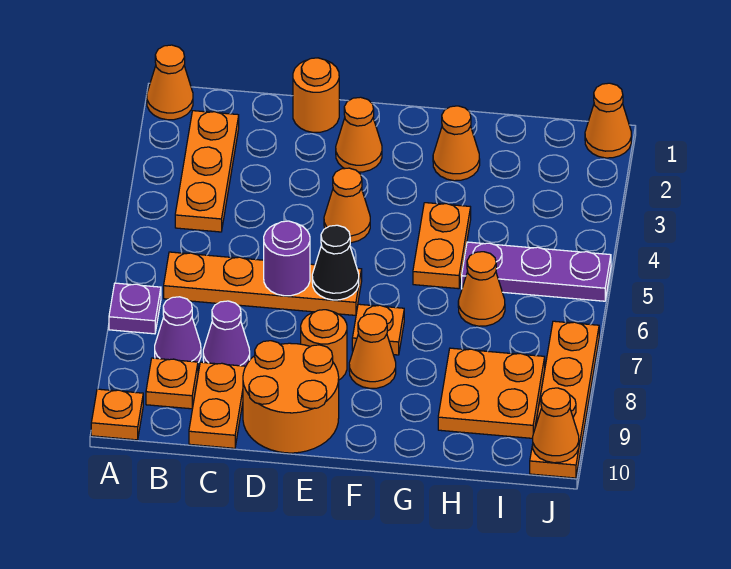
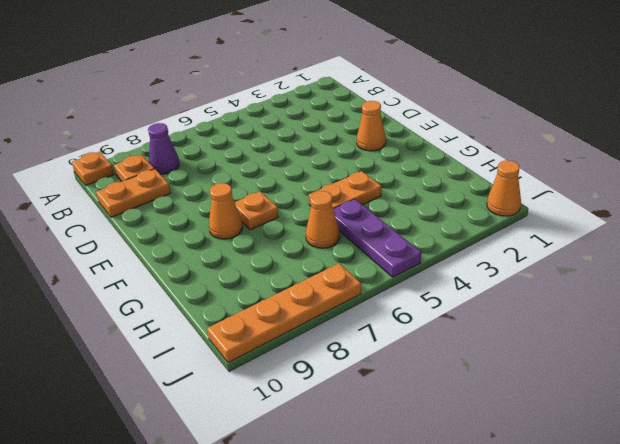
none -> orange 1x1 cone [147,45,193,120]
none -> purple 1x1 plate [109,283,161,334]
none -> orange 1x3 plate [175,111,239,232]

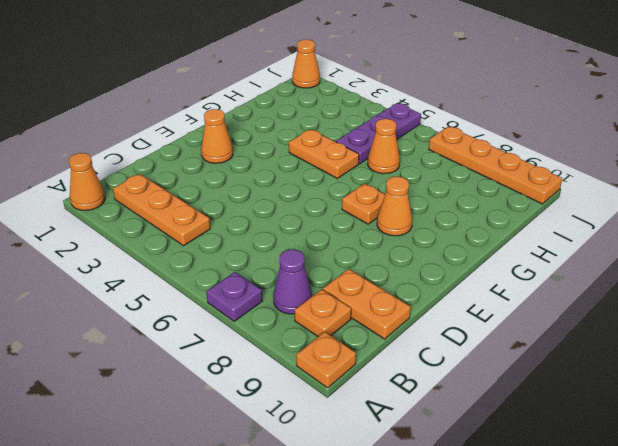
none -> orange 1x4 plate [164,252,362,315]
none -> purple 1x1 cone [203,301,250,366]
none -> orange 1x1 round brick [293,58,339,132]

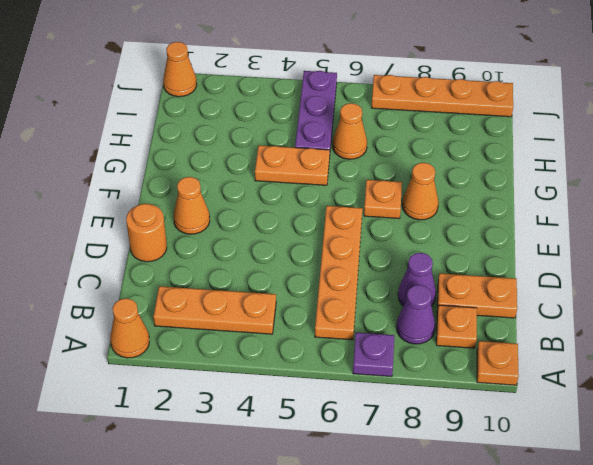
none -> orange 2x2 round brick [243,341,339,453]
none -> orange 1x1 cone [324,168,370,243]
none -> orange 1x1 round brick [301,310,347,380]

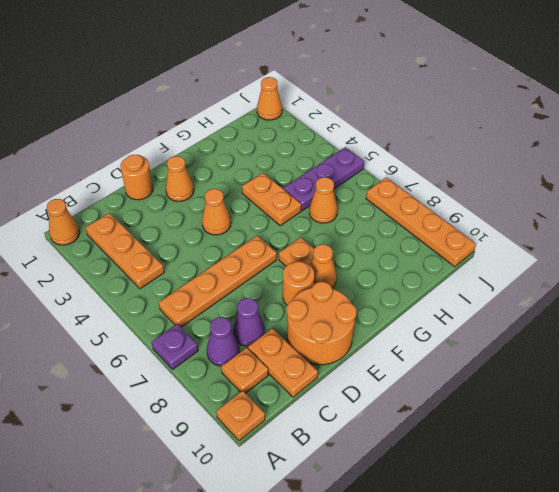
none -> orange 1x1 cone [433,106,480,181]
none -> orange 2x2 plate [438,348,545,438]
none -> purple 1x1 round brick [264,221,310,296]

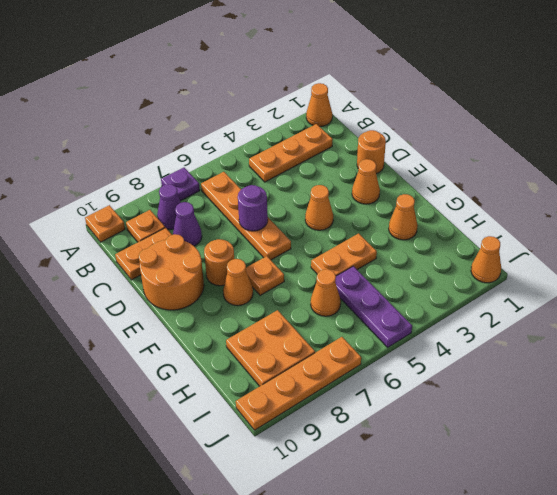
none -> black 1x1 cone [312,225,359,300]
none -> orange 1x1 cone [533,388,579,463]

